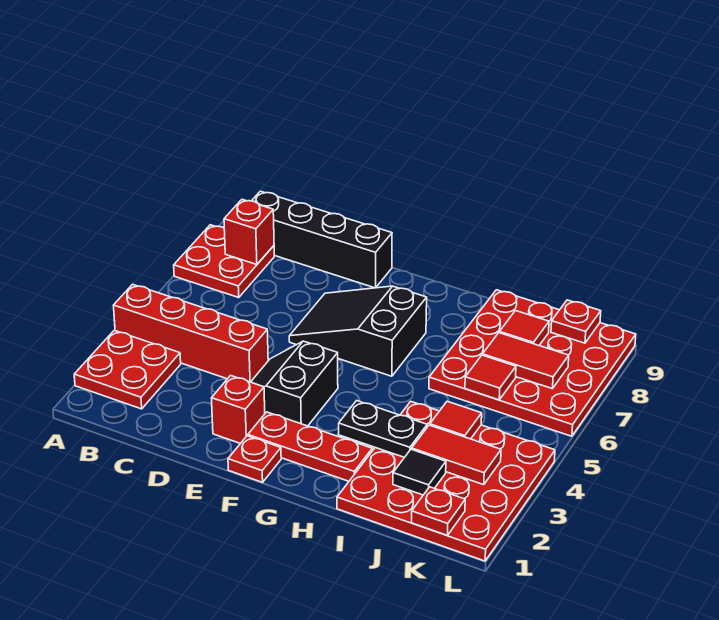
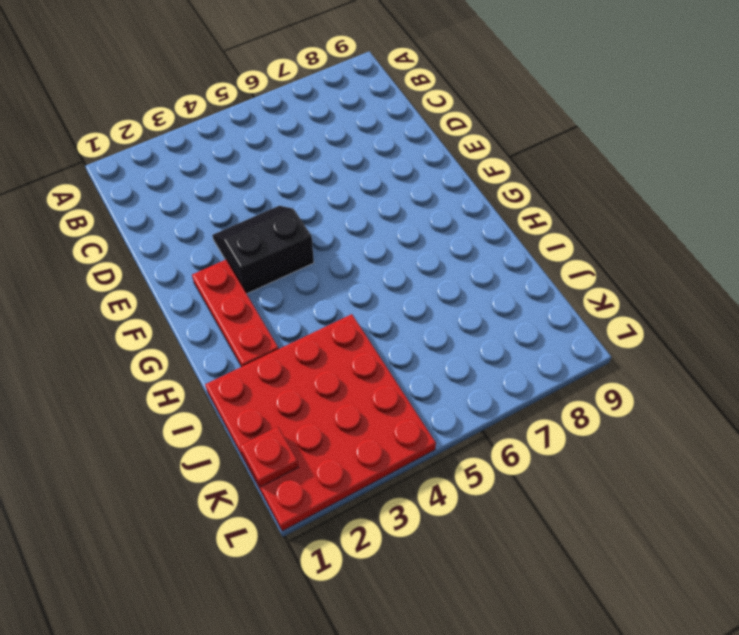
none -> red 2x2 plate [74,330,181,409]
none -> red 1x4 brick [113,284,268,382]
none -> red 2x2 plate [174,225,274,297]

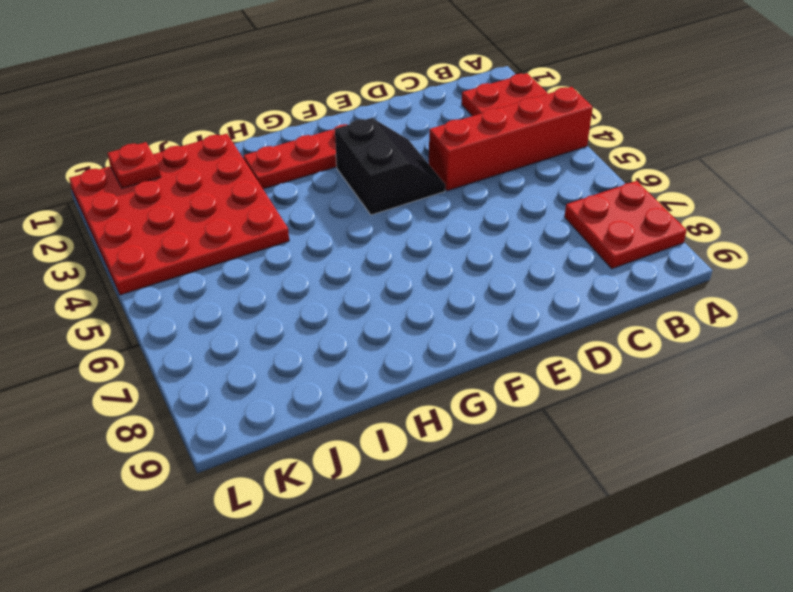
none -> black 1x4 brick [252,191,392,288]
none -> red 1x1 brick [212,376,265,443]
none -> black 2x3 slope [289,286,427,376]

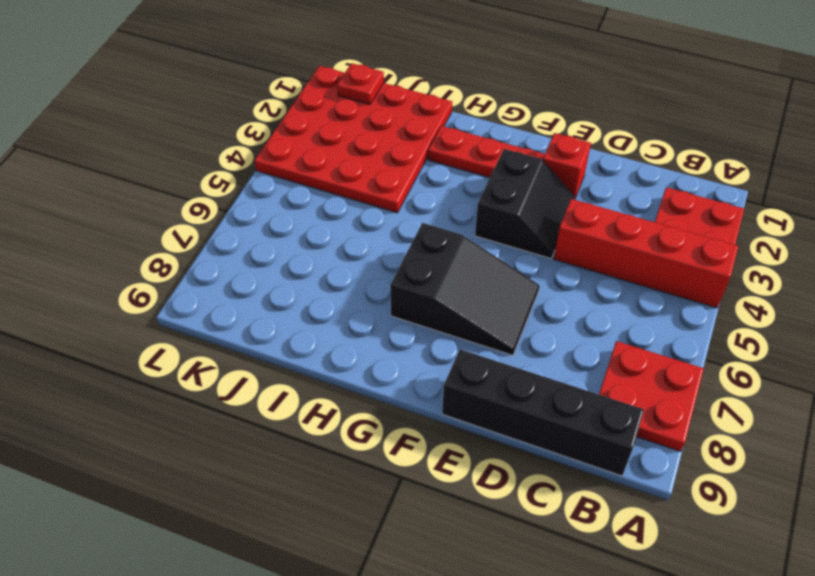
none -> red 1x1 plate [228,436,281,482]
none -> red 4x4 plate [429,290,636,436]
none -> red 1x1 brick [224,200,274,265]

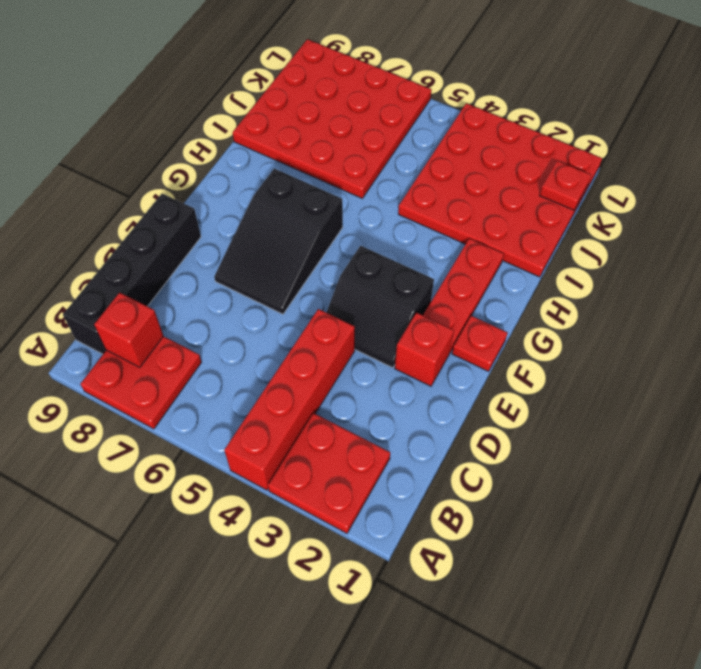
none -> black 1x2 plate [339,401,427,457]
none -> black 1x1 tile [393,449,446,495]
none -> red 1x2 tile [412,425,501,485]

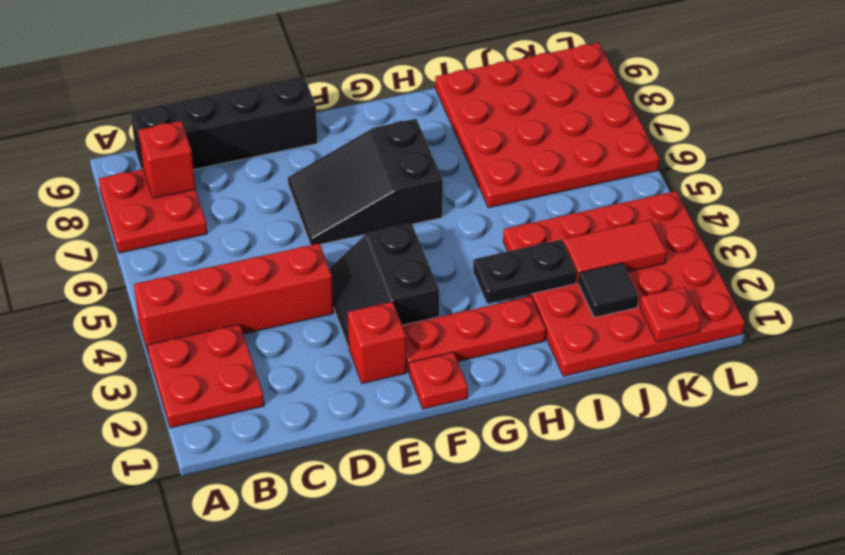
none -> red 1x1 tile [430,401,482,439]
none -> red 1x1 tile [465,355,516,400]
none -> red 1x2 tile [483,333,569,389]

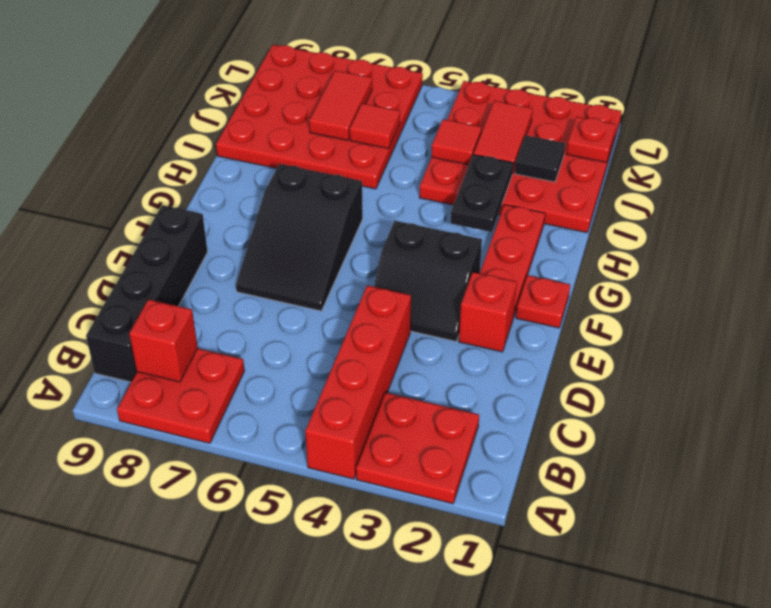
none -> red 1x1 tile [499,311,549,345]
none -> red 1x1 plate [551,300,601,343]

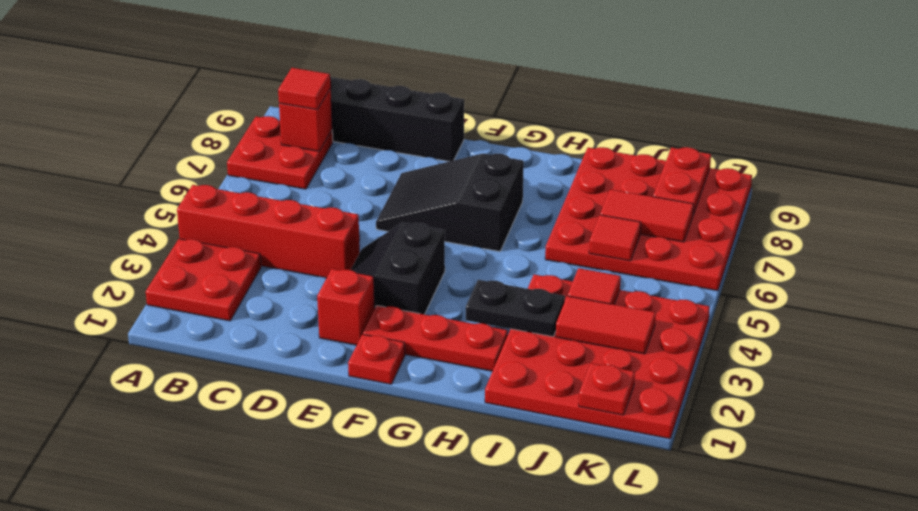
red 1x1 tile [278,68,331,110] -> red 1x1 tile moved to [499,311,549,345]
red 1x2 plate [653,147,711,215] -> red 1x1 plate [551,300,601,343]
none -> black 1x1 tile [393,449,446,495]

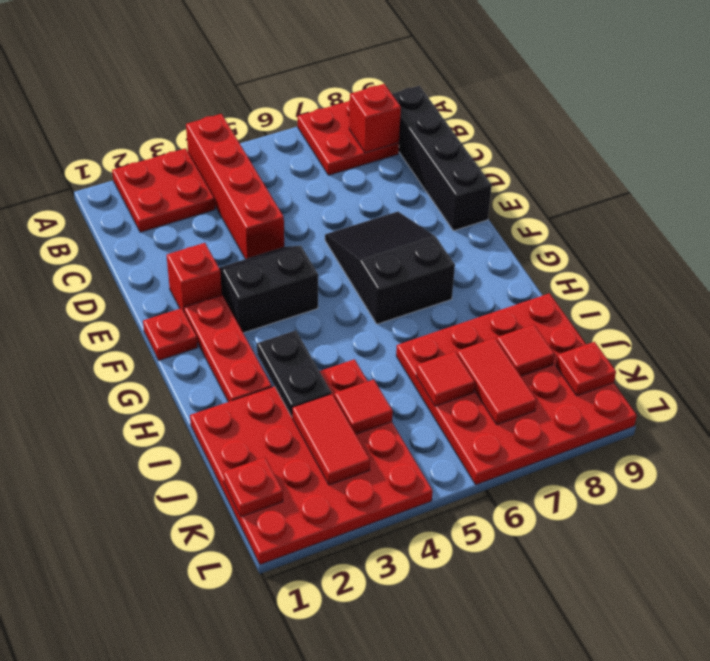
none -> black 1x1 tile [393,449,446,495]

